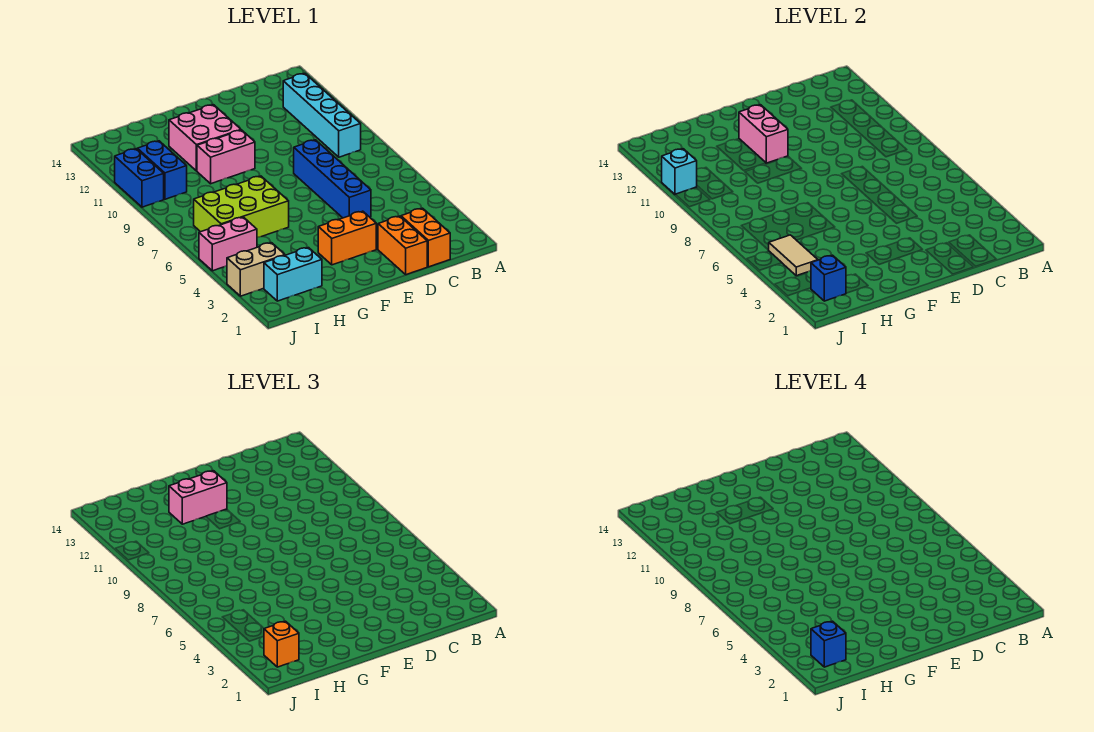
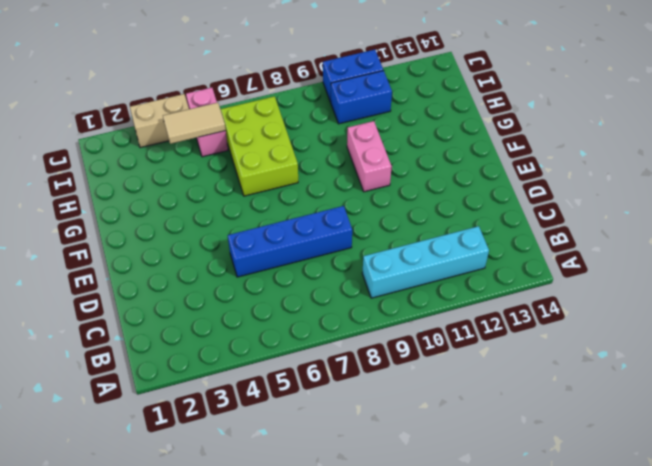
tan 1x2 brick [130,94,189,148] -> tan 1x2 brick turned to [227,243,285,296]
none -> orange 1x2 brick [401,208,450,267]
none -> orange 1x2 brick [378,216,427,275]
none -> orange 1x2 brick [318,211,376,265]

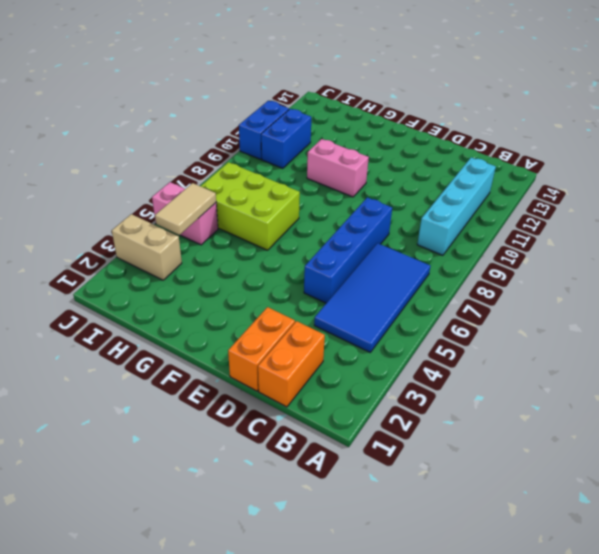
blue 2x4 tile [314,243,430,352] -> none
none -> orange 1x2 brick [318,211,376,265]
none -> pink 2x2 brick [169,105,241,171]
none -> cyan 1x2 brick [264,248,322,301]

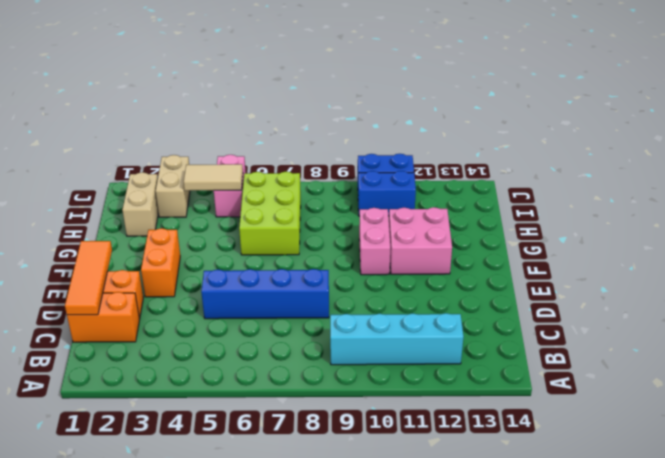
orange 1x3 tile [65,241,112,315] -> none
tan 1x2 brick [122,172,158,236] -> cyan 1x2 brick [264,248,322,301]
none -> pink 1x2 brick [739,105,788,163]
none -> blue 1x1 brick [811,255,846,301]
none -> cyan 1x1 brick [662,149,697,195]

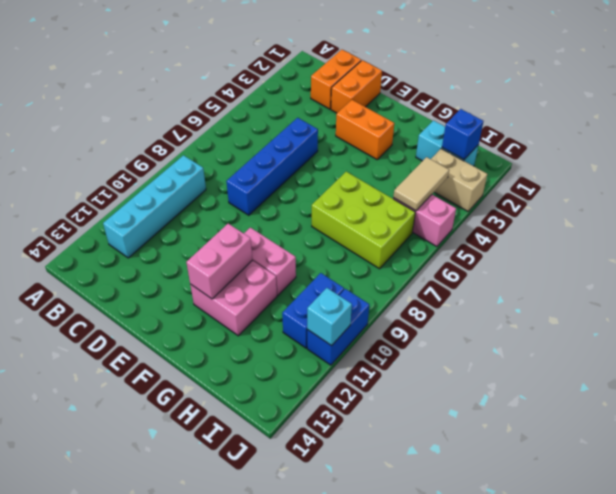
none -> pink 1x2 brick [169,471,227,524]
none -> orange 1x1 brick [264,621,299,667]
none -> blue 1x1 brick [811,621,846,667]

